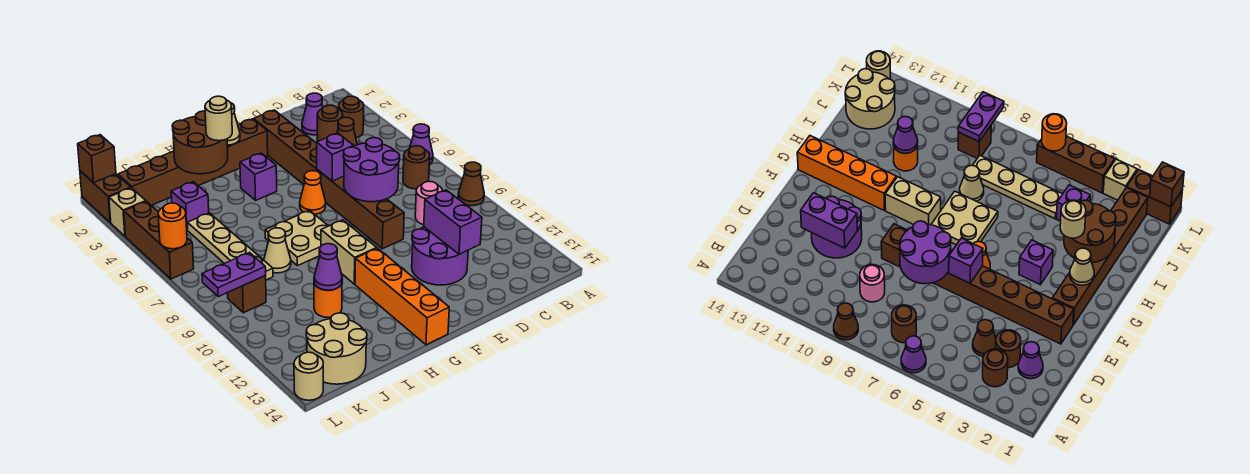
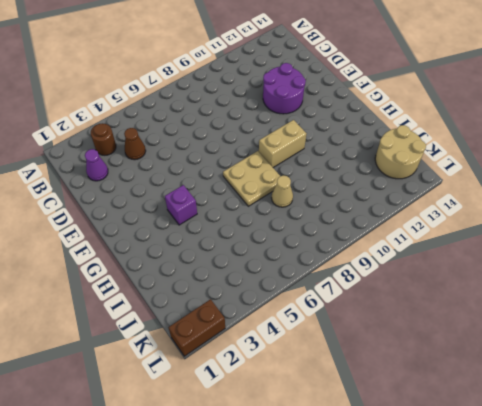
none -> purple 1x1 cone [410,124,433,164]
none -> brown 1x1 cone [458,162,484,206]
none -> brown 1x1 round brick [403,146,430,189]
none -> brown 1x1 round brick [317,105,343,141]

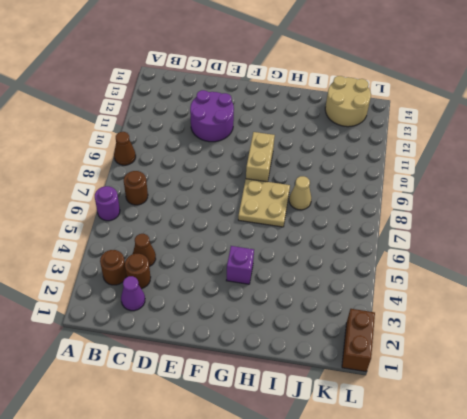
purple 1x1 round brick [95,186,120,221] -> purple 1x1 cone [410,124,433,164]
none -> pink 1x1 round brick [415,181,443,225]
none -> brown 1x8 brick [254,110,404,249]
none -> brown 1x6 brick [118,119,268,205]
none -> orange 1x1 cone [300,171,326,214]

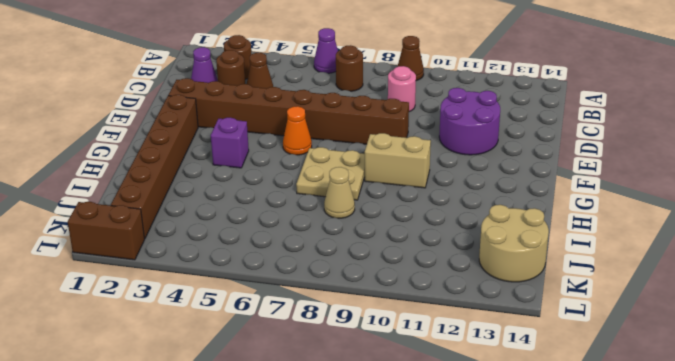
none -> orange 1x4 brick [355,248,449,345]
none -> orange 1x1 round brick [314,283,342,318]
none -> purple 1x1 brick [171,182,209,230]
none -> tan 1x4 plate [187,213,273,280]

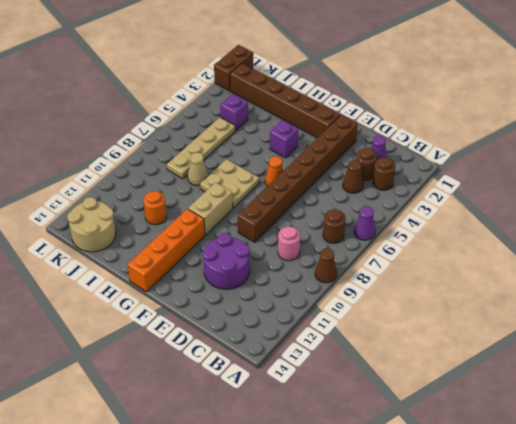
none -> brown 1x1 brick [227,276,266,313]
none -> tan 1x1 brick [109,188,146,236]
none -> brown 1x3 brick [124,201,194,279]
none -> tan 1x1 round brick [294,352,323,400]

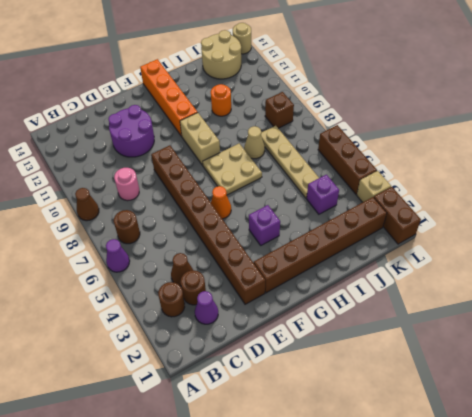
none -> purple 2x2 round brick [343,138,400,202]
none -> purple 1x2 brick [424,190,482,254]
none -> purple 1x1 brick [317,133,354,181]
none -> tan 1x1 cone [227,103,240,145]

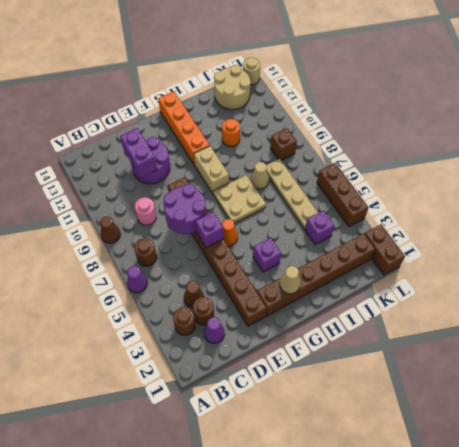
none -> tan 1x1 brick [109,188,146,236]
none -> brown 2x2 round brick [172,111,228,174]
none -> purple 1x1 cone [314,244,342,290]
none -> purple 1x2 plate [202,253,266,297]

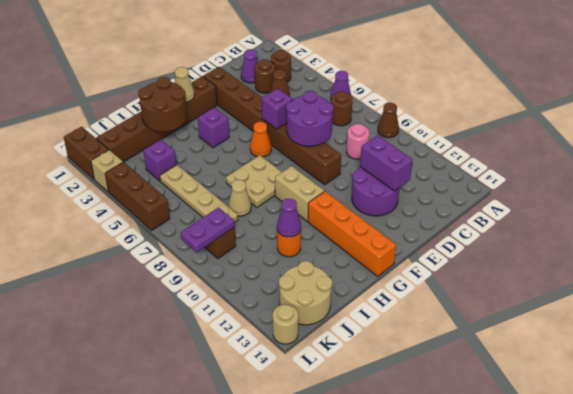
none -> brown 1x1 brick [78,135,116,183]
none -> orange 1x1 round brick [158,203,187,249]
none -> tan 1x1 round brick [205,96,232,141]

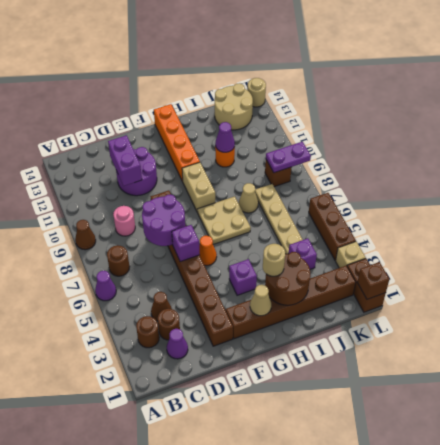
none -> orange 1x1 round brick [158,203,187,249]

